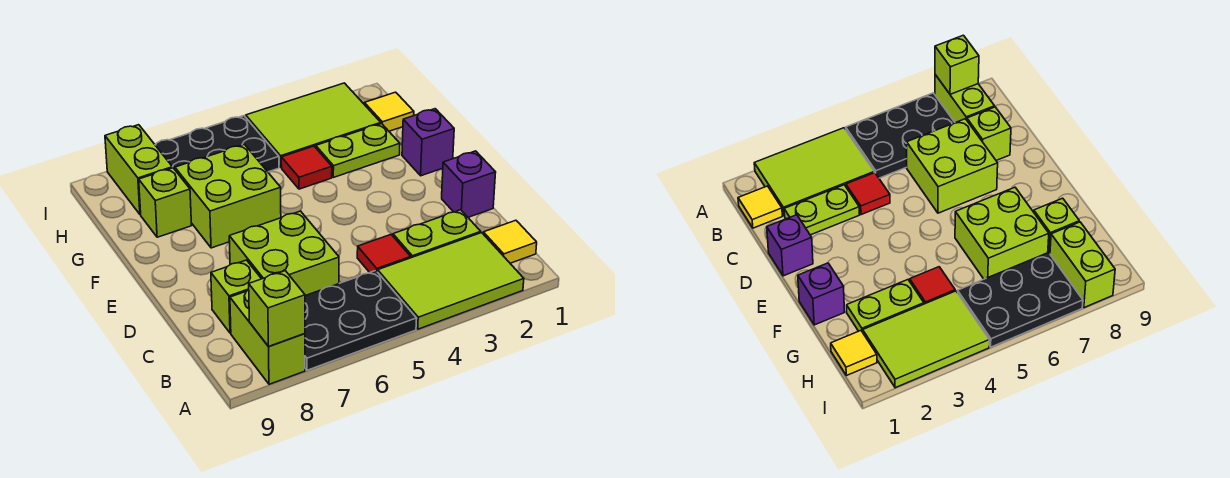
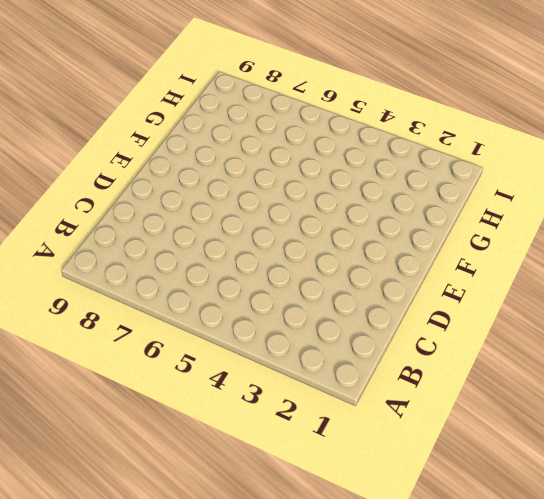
none -> lime 2x3 tile [378,233,524,329]
none -> black 2x3 plate [305,271,416,370]
none -> lime 1x2 brick [230,290,305,384]

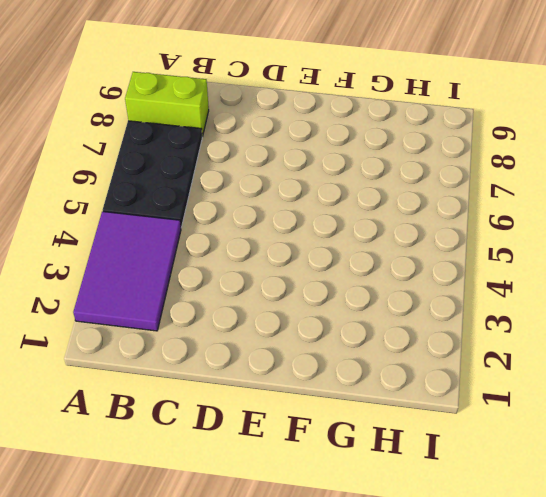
purple 2x3 tile [73,211,181,331] -> lime 2x3 tile [378,233,524,329]
none -> yellow 1x1 tile [483,220,537,263]
none -> lime 1x2 plate [393,210,481,258]
none -> red 1x1 tile [357,235,411,272]

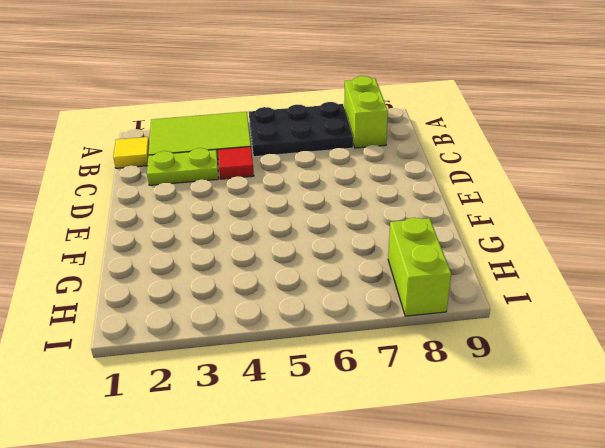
none -> lime 2x2 brick [229,211,339,296]
none -> lime 1x1 brick [211,260,261,333]
none -> purple 1x1 brick [442,151,496,217]

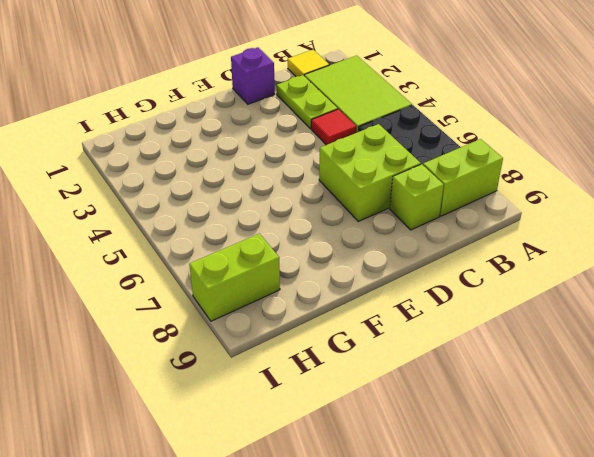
none -> purple 1x1 brick [402,109,454,176]
none -> lime 2x2 brick [175,144,281,248]
none -> lime 1x2 plate [316,124,400,177]

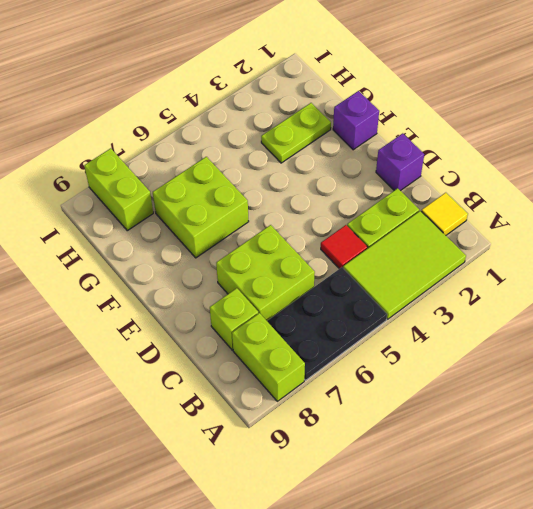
none -> red 1x1 tile [281,146,332,189]
none -> lime 1x1 brick [139,168,192,237]
none -> yellow 1x1 tile [364,92,414,131]

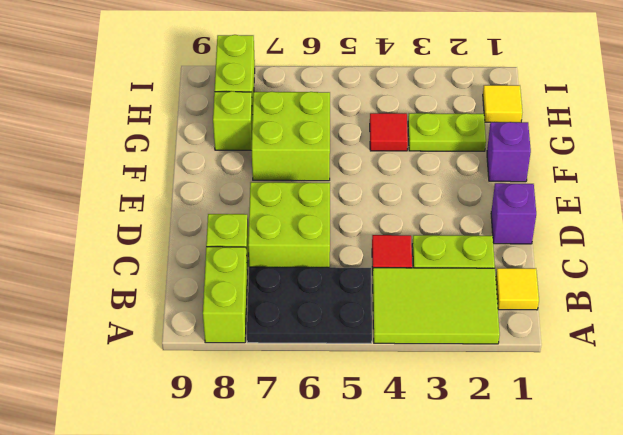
none -> lime 2x3 tile [246,83,381,167]
none -> black 2x3 plate [155,116,279,172]
none -> lime 1x1 brick [249,271,305,346]

